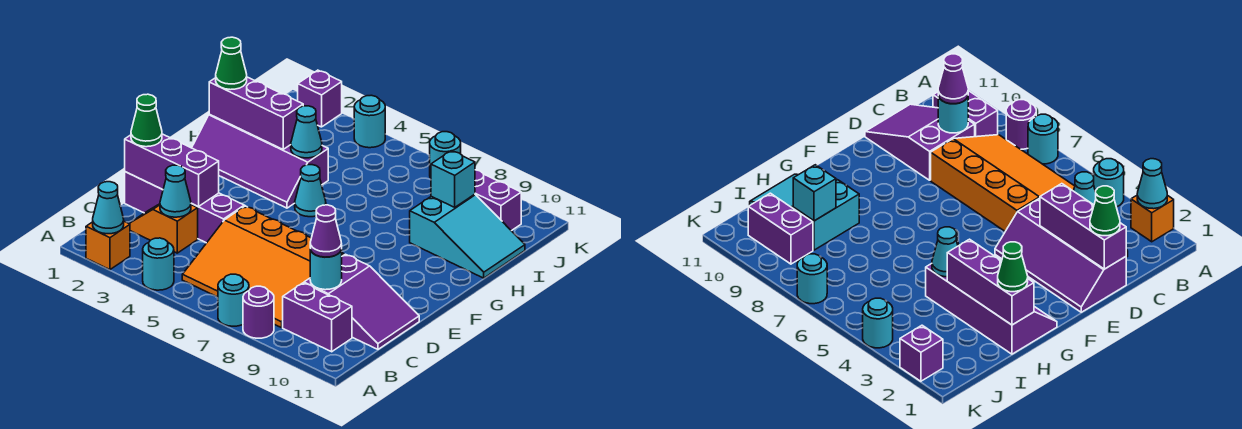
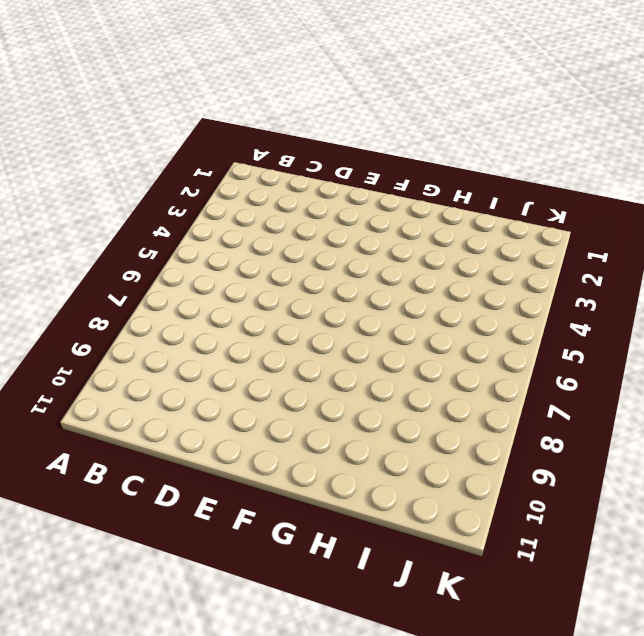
none -> orange 1x1 brick [86,222,130,270]
none -> cyan 1x1 round brick [143,238,174,290]
none -> cyan 1x1 round brick [218,274,249,326]

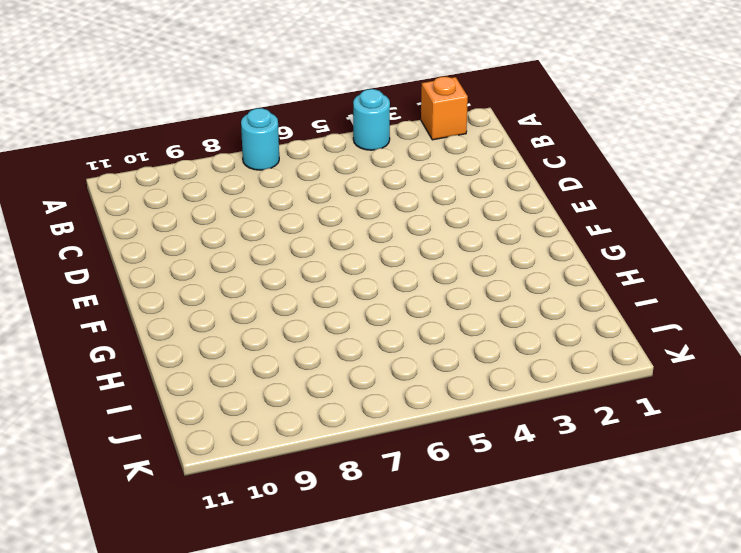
none -> purple 1x1 round brick [243,286,274,338]
none -> orange 3x4 slope [182,206,344,328]
none -> purple 1x2 brick [283,283,352,352]

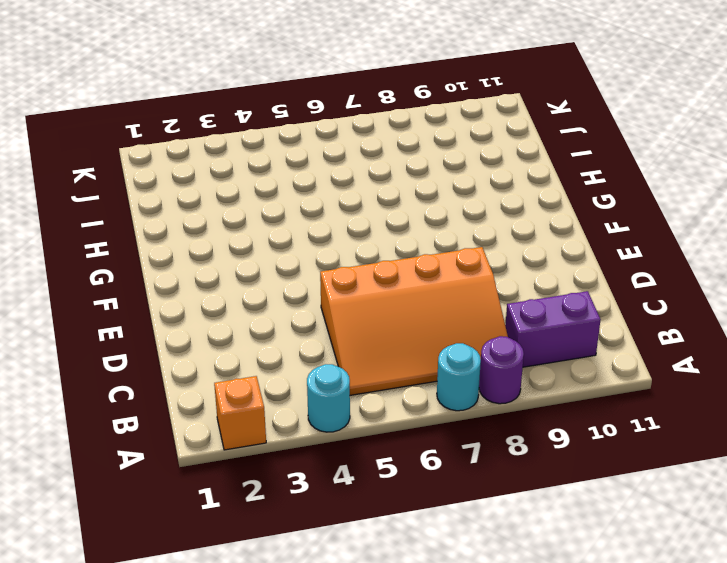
none -> orange 1x2 slope [129,204,198,253]
none -> purple 2x3 slope [304,254,419,349]
none -> purple 2x4 slope [125,172,245,243]

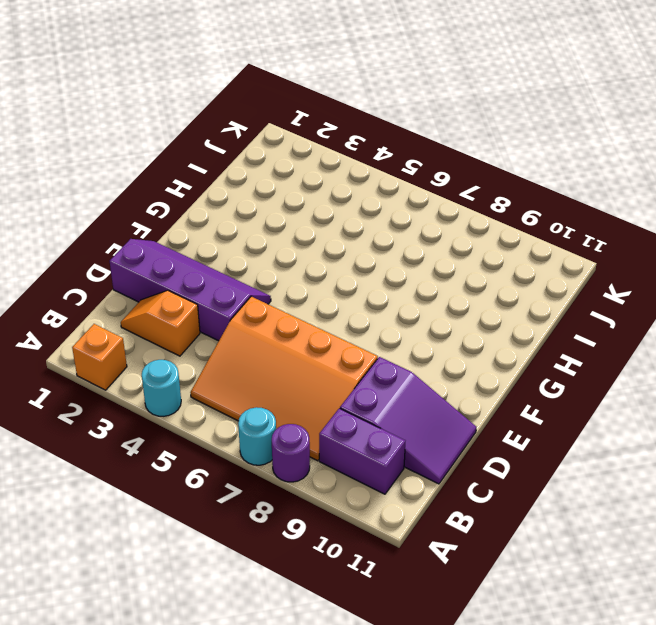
none -> purple 2x4 slope [192,114,328,208]
none -> cyan 1x1 cone [295,165,326,217]
none -> cyan 2x3 slope [410,194,525,278]

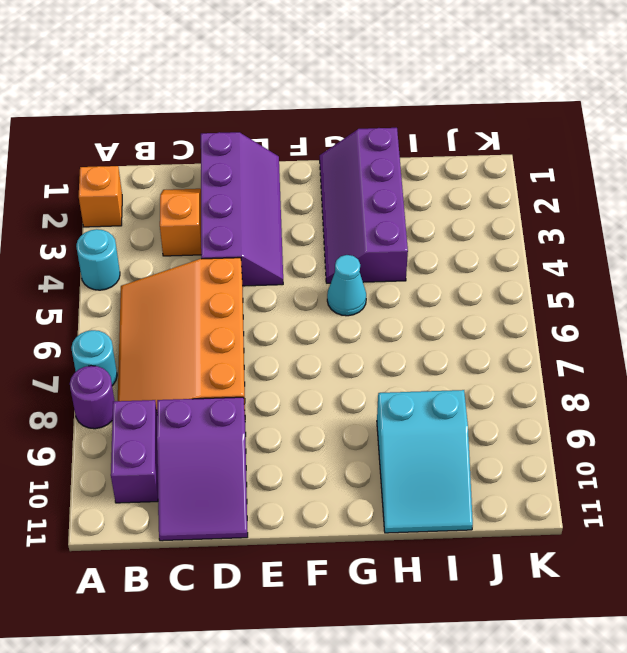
none -> purple 1x2 brick [475,170,521,231]
none -> purple 1x1 brick [298,70,342,127]
none -> cyan 1x1 round brick [354,95,385,148]

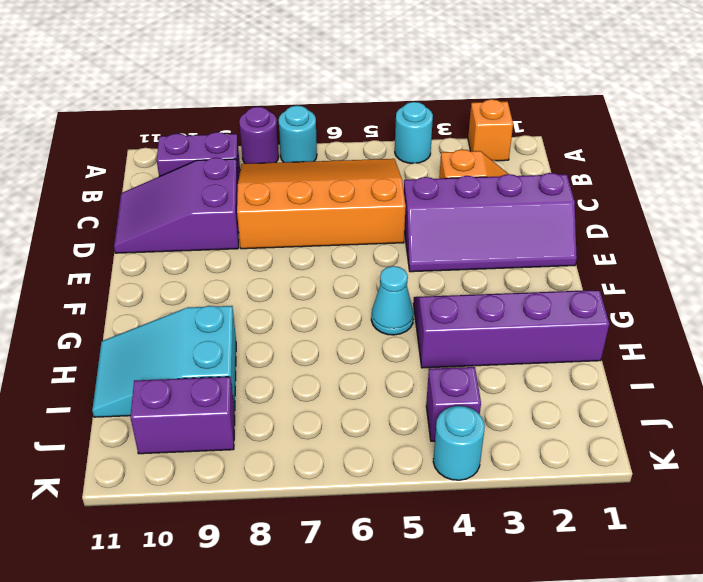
purple 1x1 brick [426,367,481,441] -> purple 1x1 brick moved to [298,70,342,127]
none -> cyan 1x1 round brick [430,132,461,178]
none -> cyan 1x1 cone [93,182,124,234]
none -> cyan 1x1 cone [160,165,191,217]

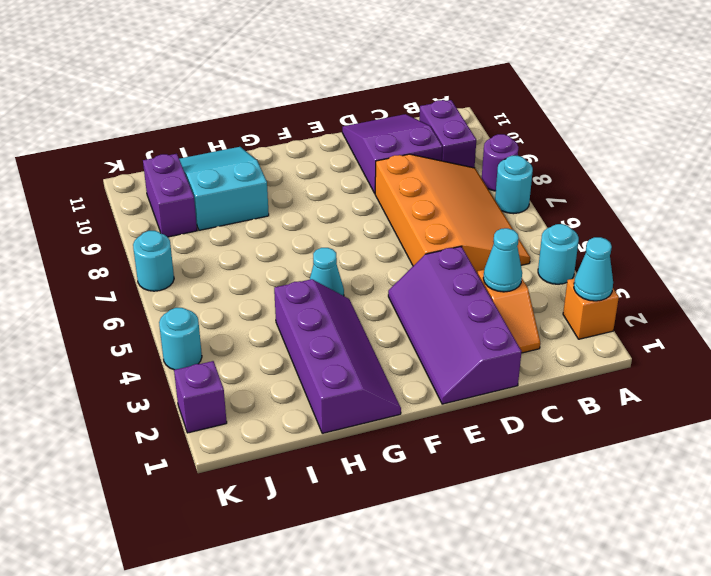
none -> cyan 1x1 round brick [310,249,342,290]
none -> purple 1x3 brick [125,134,219,207]
none -> purple 1x3 brick [209,77,303,149]

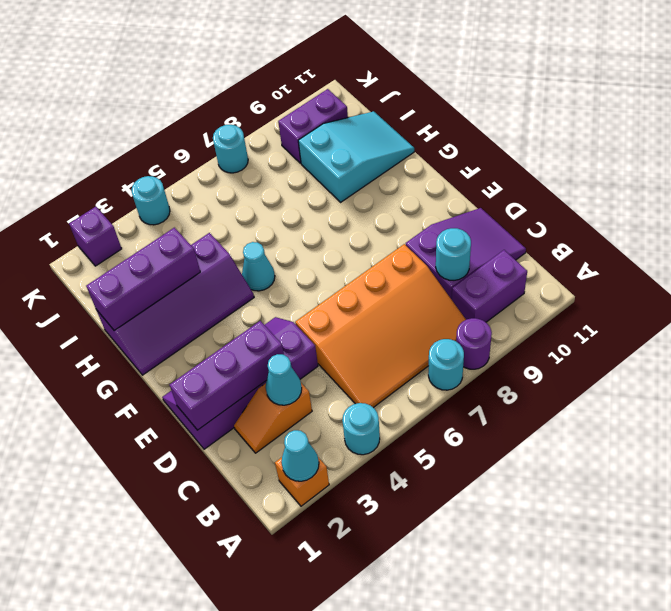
none -> cyan 1x1 cone [291,106,322,158]
none -> cyan 1x1 brick [431,151,475,207]
none -> purple 1x1 cone [310,205,342,257]

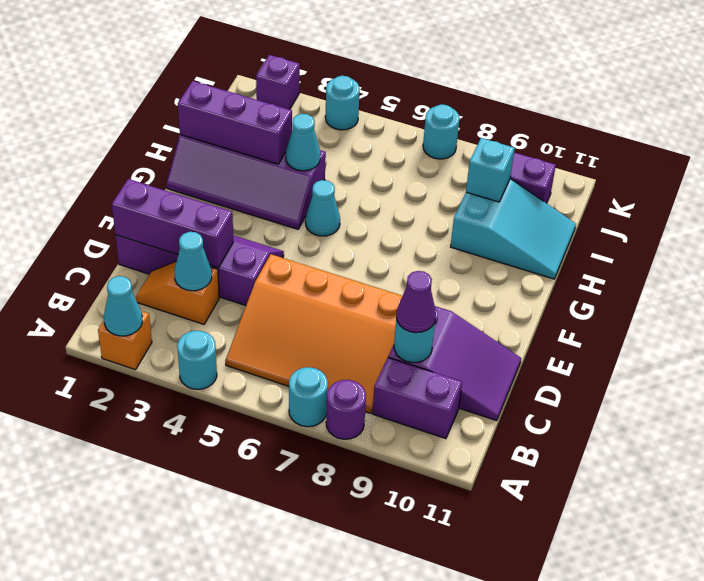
none -> green 1x1 cone [131,94,162,147]
none -> green 1x1 cone [216,37,247,90]

